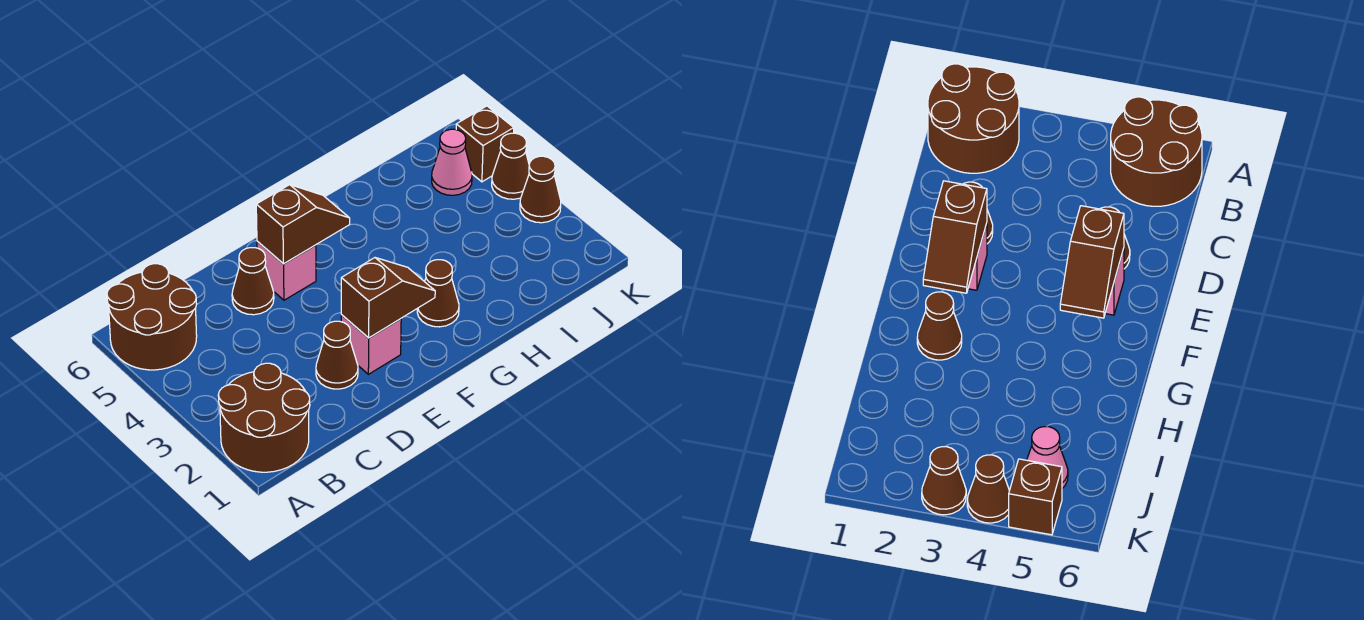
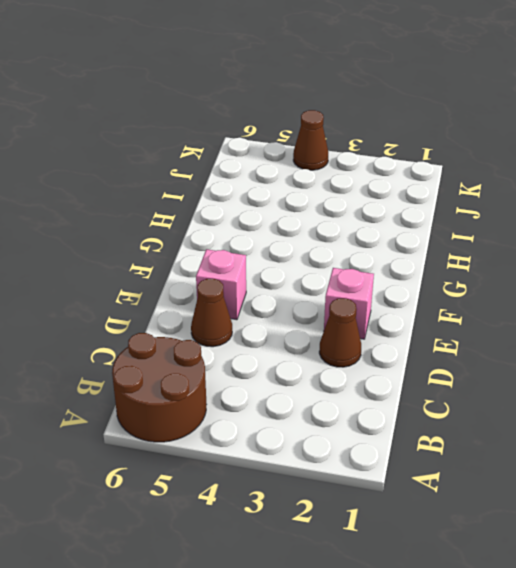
none -> brown 2x2 round brick [218,363,310,472]
none -> brown 1x1 cone [417,260,459,327]
none -> pink 1x1 cone [432,129,472,195]

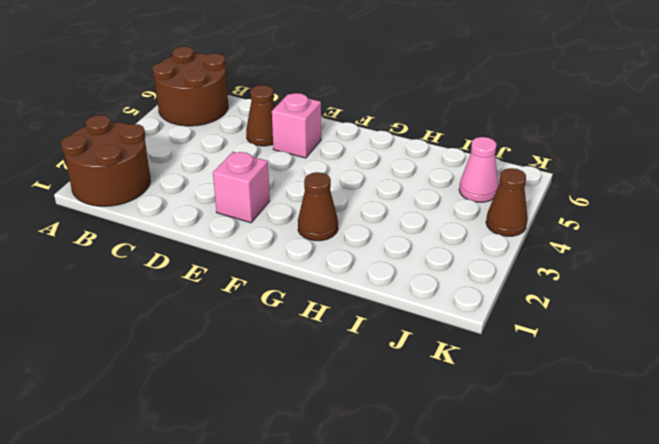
none -> brown 1x1 cone [316,321,358,389]
none -> brown 1x1 cone [520,156,561,223]
none -> brown 1x1 brick [456,106,514,182]

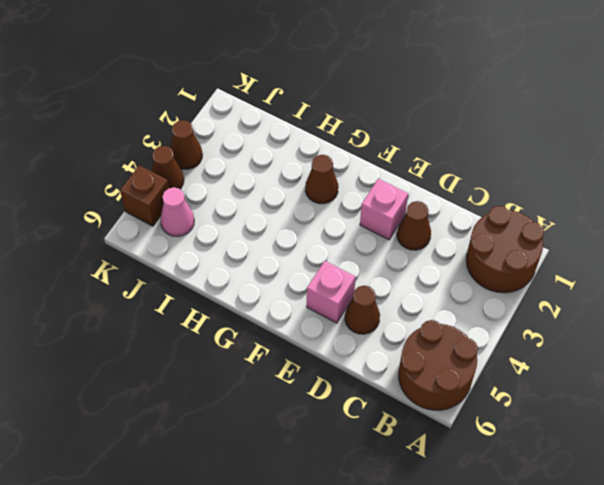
none -> brown 1x2 slope [341,258,435,338]
none -> brown 1x2 slope [256,185,350,264]

